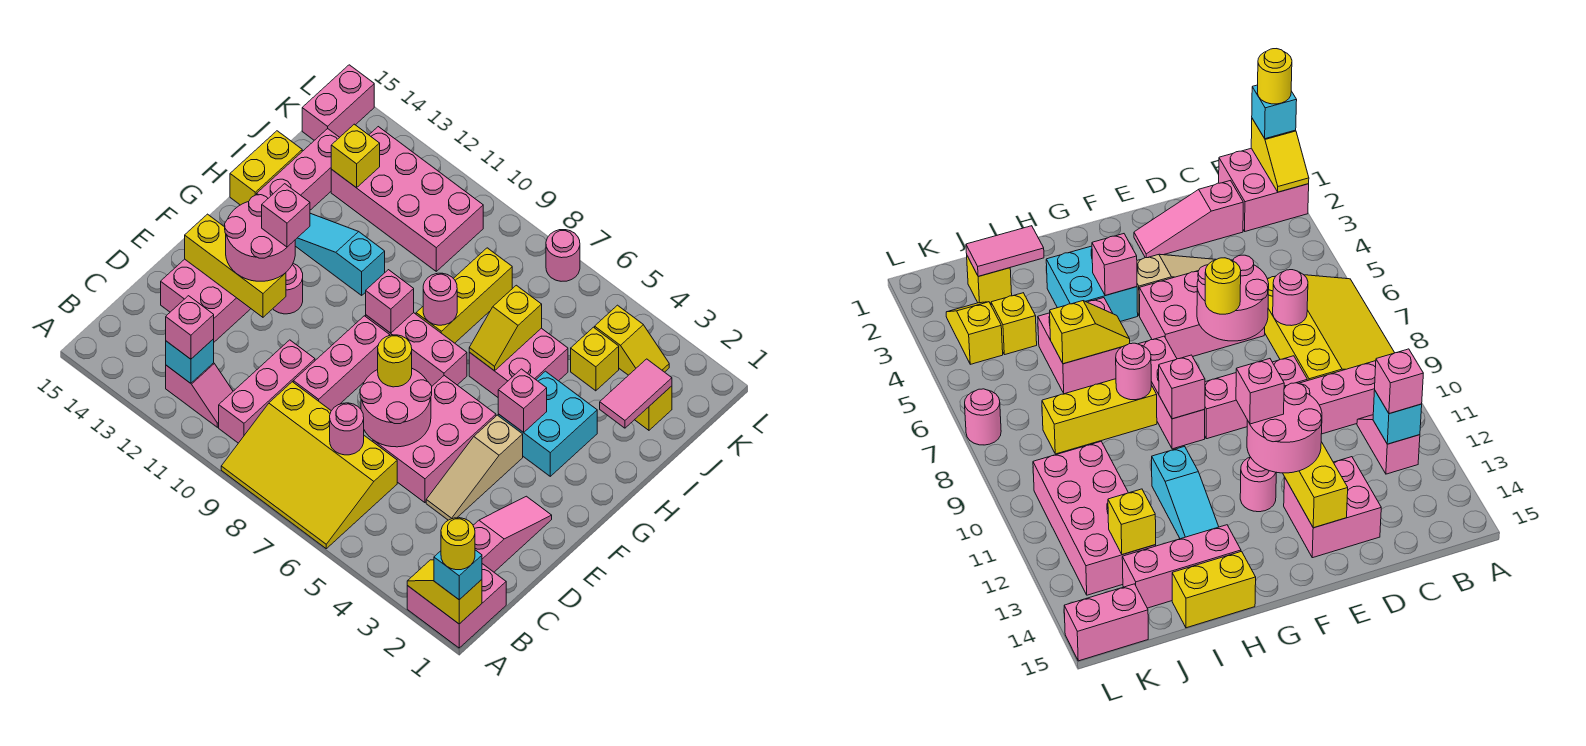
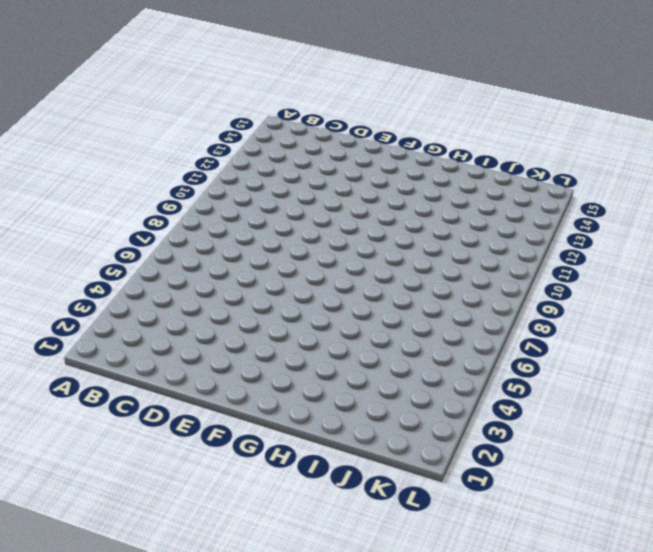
none -> pink 2x2 brick [407,564,506,648]
none -> yellow 3x4 slope [221,382,397,549]
none -> pink 1x3 brick [219,340,315,443]
none -> pink 1x2 slope [166,363,233,427]

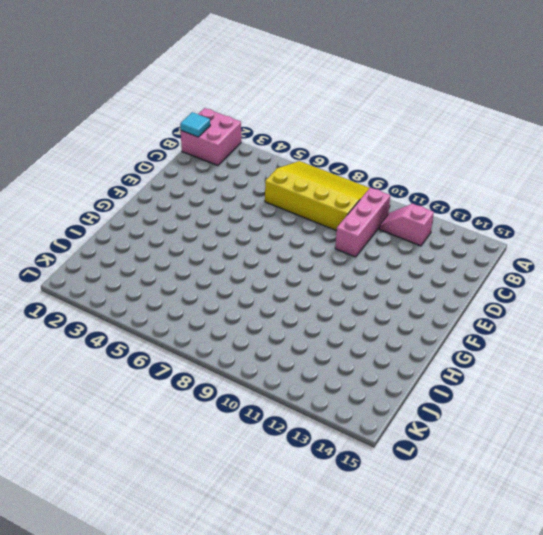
cyan 1x1 tile [180,112,210,137] -> none
none -> pink 1x3 slope [473,496,552,572]
none -> tan 1x3 slope [426,415,523,520]
none -> pink 2x3 brick [373,376,496,503]
none -> pink 1x3 brick [293,316,390,411]

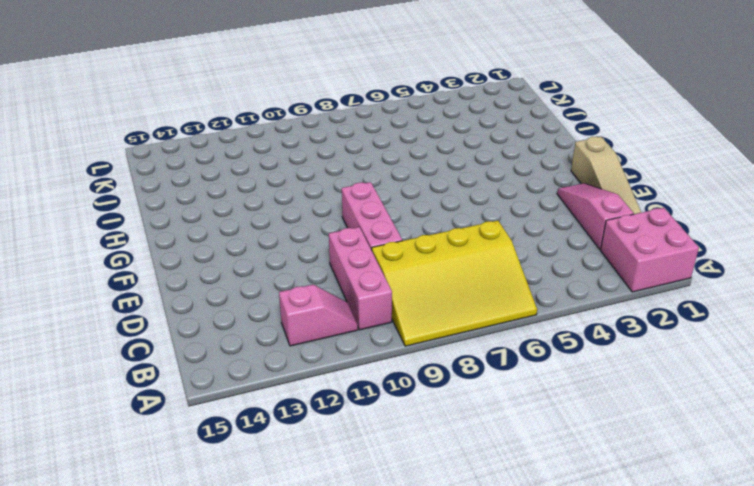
tan 1x3 slope [571,137,641,214] -> tan 1x3 slope moved to [426,415,523,520]
none -> pink 2x3 brick [373,376,496,503]
none -> pink 2x2 brick [161,259,251,342]
none -> pink 1x1 round brick [273,263,303,314]
none -> cyan 2x2 brick [498,371,597,476]

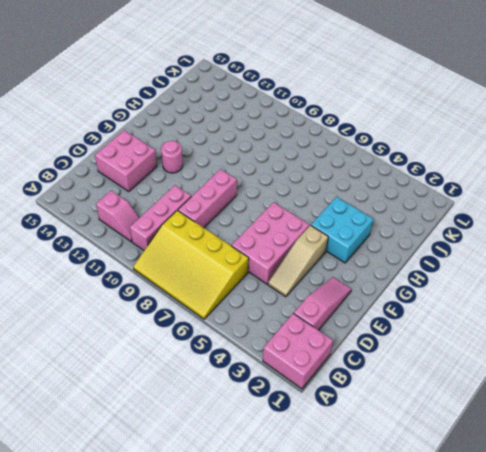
none -> pink 1x3 brick [366,313,467,386]
none -> pink 2x2 brick [469,328,568,397]
none -> yellow 1x3 brick [416,248,512,343]
none -> cyan 1x3 slope [295,213,385,295]

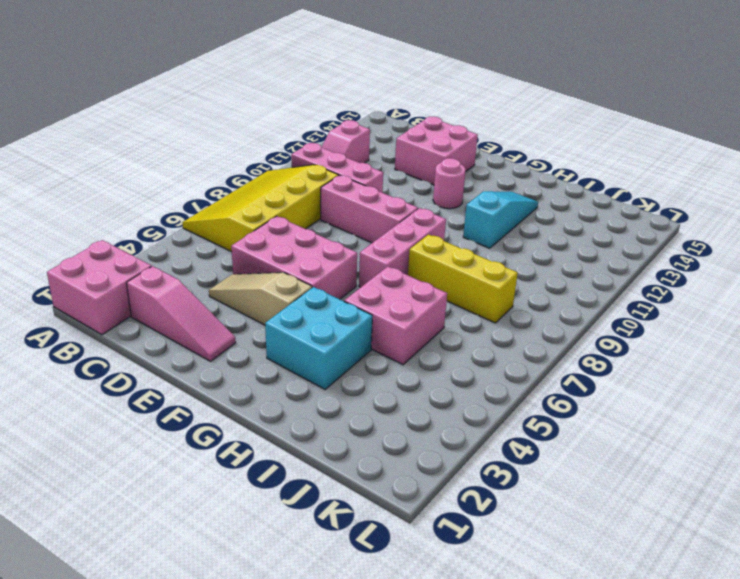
none -> pink 1x3 brick [257,129,340,210]
none -> yellow 1x2 brick [230,131,302,205]
none -> yellow 1x1 brick [635,386,672,430]
none -> yellow 1x1 brick [571,327,619,391]

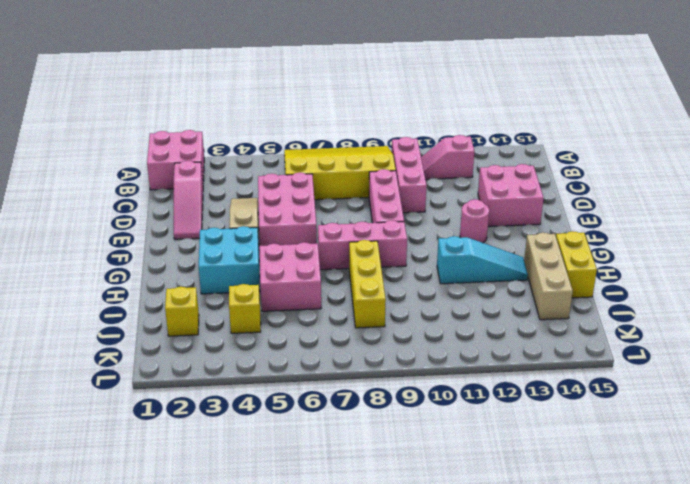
tan 1x3 brick [524,233,573,320] -> pink 1x3 brick [257,129,340,210]
none -> pink 2x4 brick [331,127,483,271]
none -> yellow 1x2 slope [595,305,669,375]
none -> pink 1x2 brick [302,65,374,140]
none -> pink 1x1 round brick [546,230,580,281]

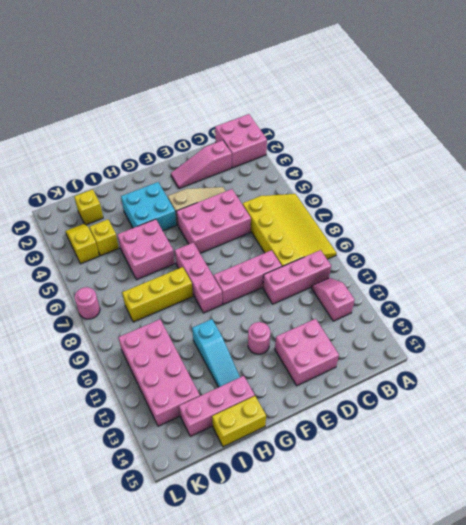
none -> pink 1x2 brick [302,65,374,140]
none -> yellow 1x2 slope [407,560,482,624]
none -> cyan 1x1 brick [166,339,214,383]
none -> pink 1x1 round brick [330,403,364,455]

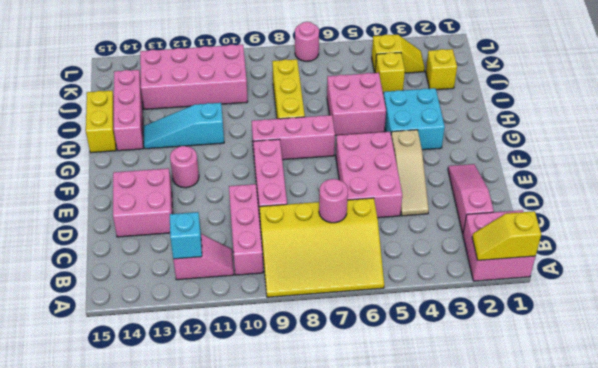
none -> pink 1x2 brick [302,65,374,140]
none -> pink 2x2 round brick [360,369,432,447]
none -> yellow 1x3 brick [185,214,286,317]
none -> pink 1x1 brick [498,369,547,432]

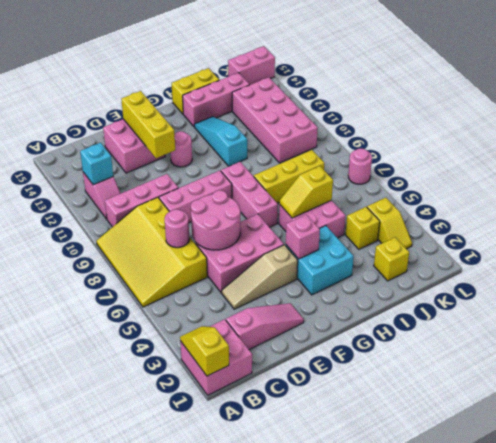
none -> pink 1x1 brick [366,270,414,333]
none -> pink 1x1 round brick [423,273,457,325]
none -> pink 1x2 tile [600,359,672,428]
none -> yellow 1x1 brick [331,124,380,188]

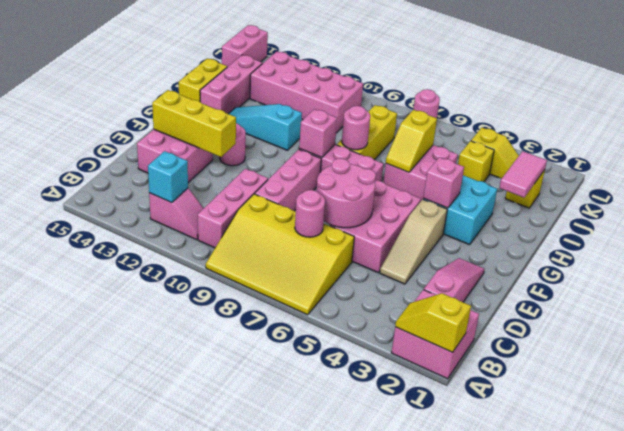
none -> yellow 1x1 brick [331,124,380,188]
none -> cyan 1x1 brick [434,550,482,600]
none -> pink 1x1 brick [166,296,214,359]
none -> yellow 1x1 round brick [378,335,412,387]

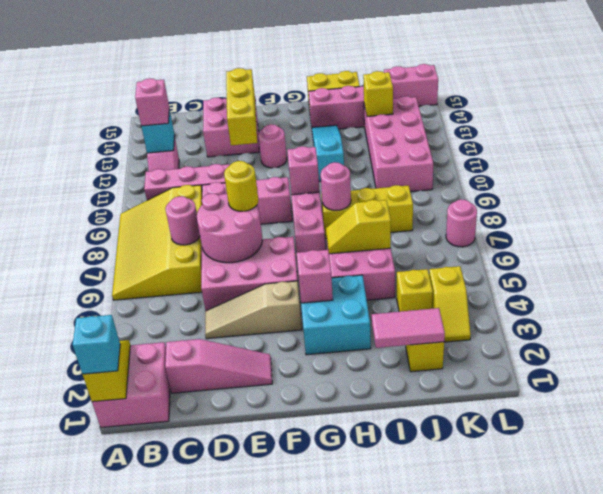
none -> pink 2x2 round brick [225,195,295,281]
none -> yellow 1x1 round brick [441,518,475,570]
none -> pink 1x1 brick [262,184,310,247]

